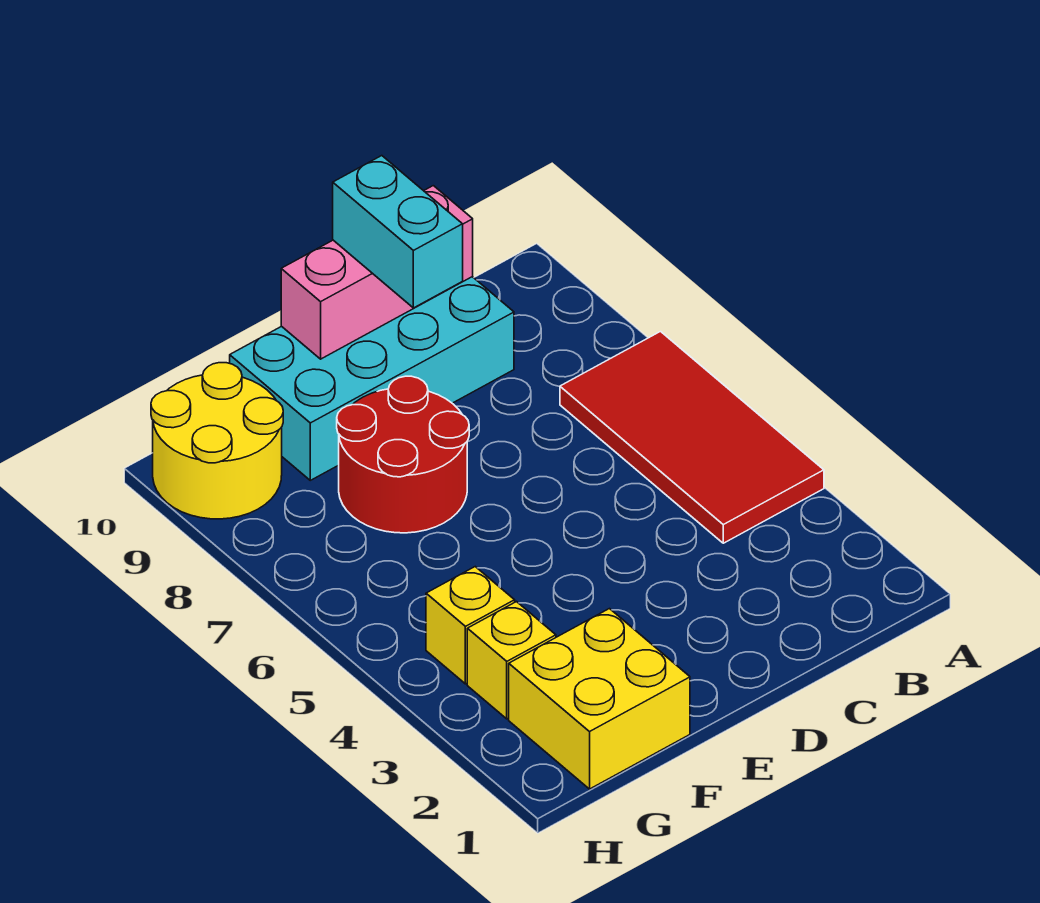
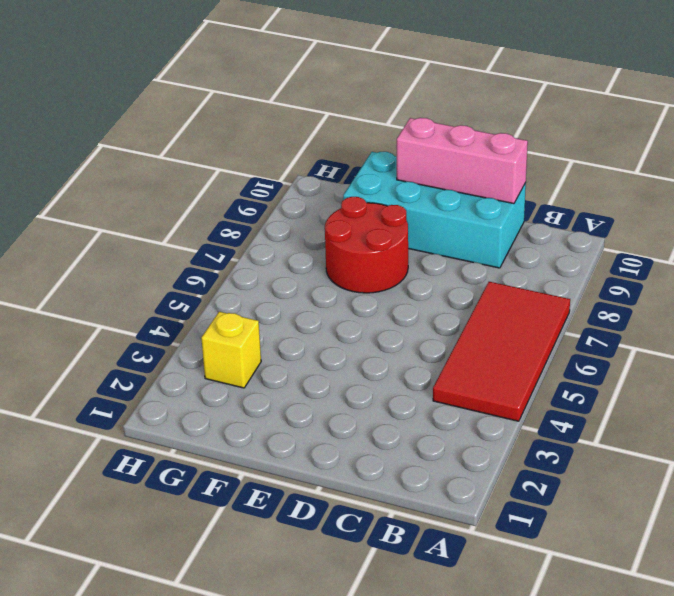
none -> yellow 2x2 brick [509,609,690,789]
none -> yellow 1x1 brick [426,567,515,684]

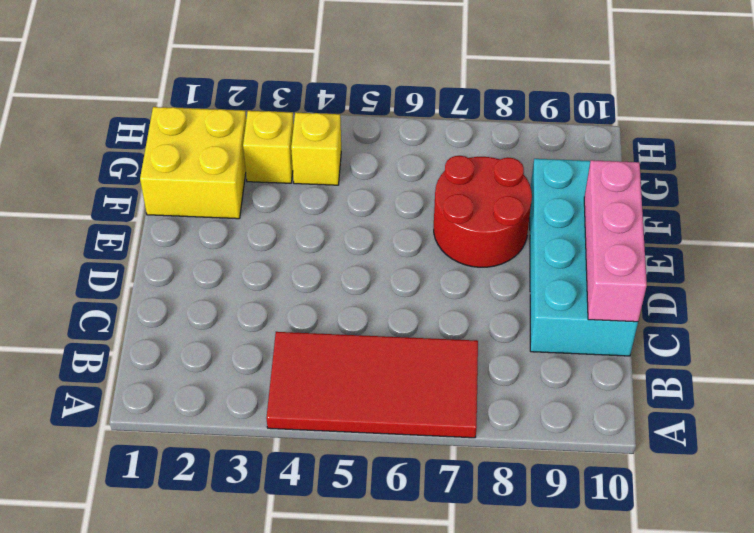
none -> yellow 2x2 round brick [151,363,283,519]
none -> cyan 1x2 brick [333,156,463,308]

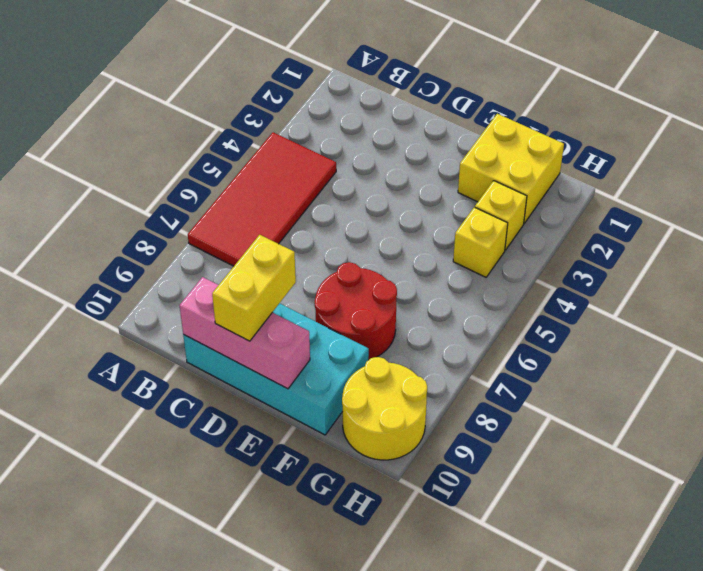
yellow 1x2 brick [212,235,296,341] -> cyan 1x2 brick [333,156,463,308]

